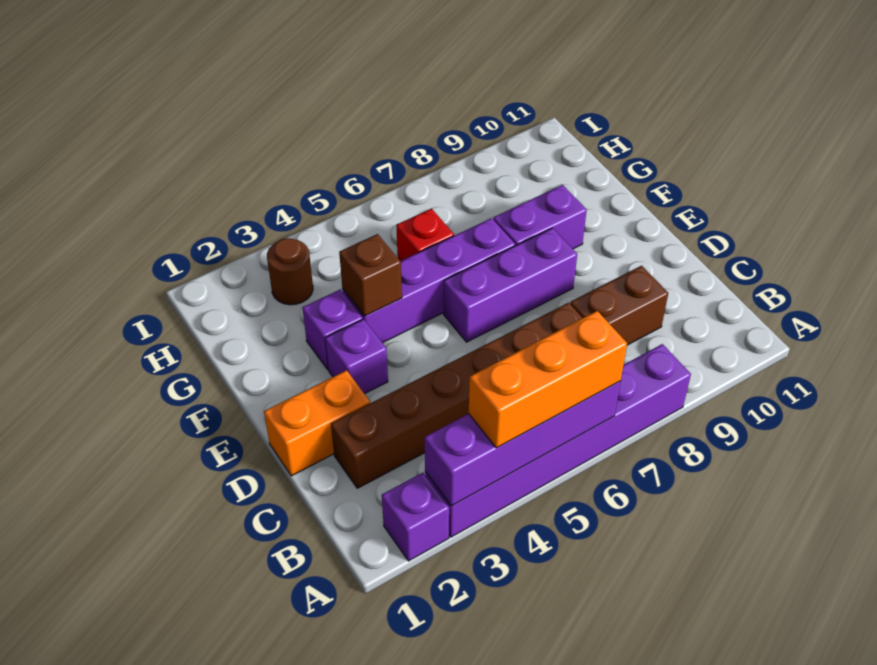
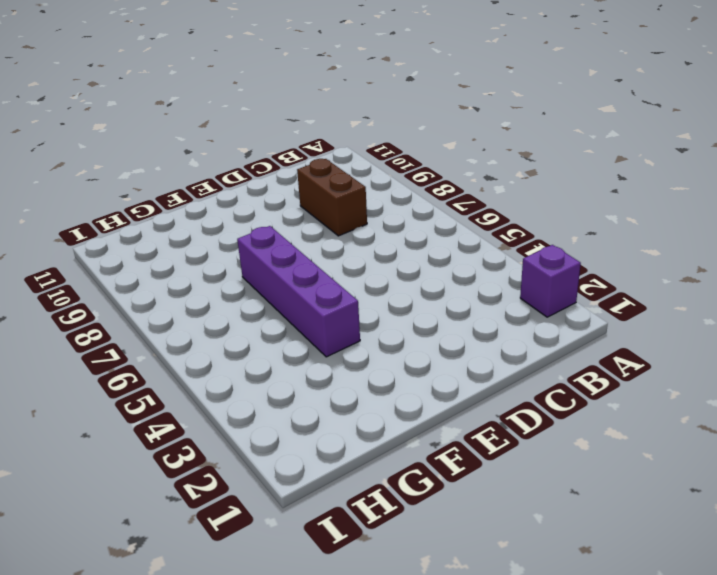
none -> purple 1x6 brick [425,344,691,537]
none -> brown 1x6 brick [331,303,582,488]
none -> orange 1x2 brick [264,370,370,476]

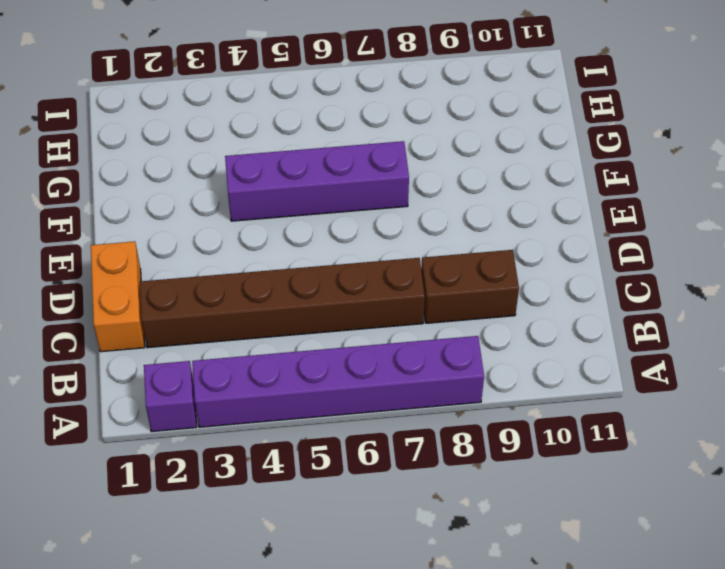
orange 1x2 brick [91,241,145,352] -> orange 1x2 brick turned to [264,370,370,476]
none -> purple 1x1 brick [325,319,388,394]
none -> purple 1x3 brick [443,228,577,342]
none -> purple 1x1 brick [303,289,363,369]

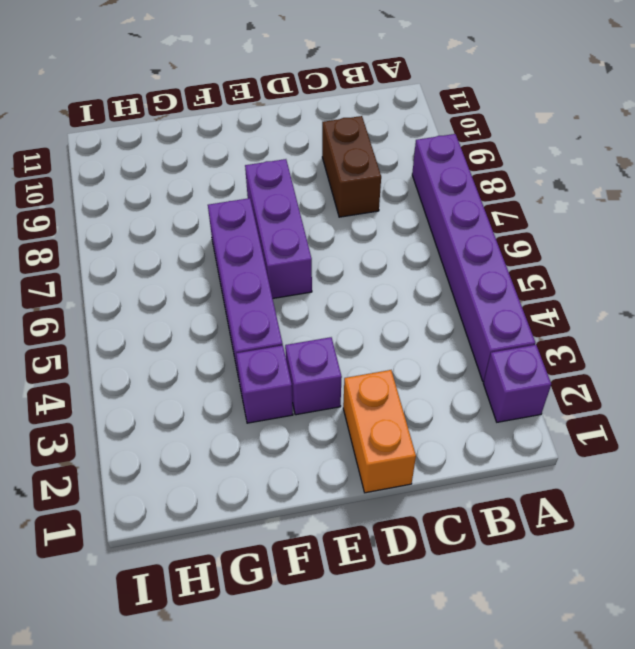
none -> brown 1x6 brick [331,303,582,488]
none -> purple 1x2 brick [493,185,587,249]
none -> red 1x1 brick [396,209,454,261]

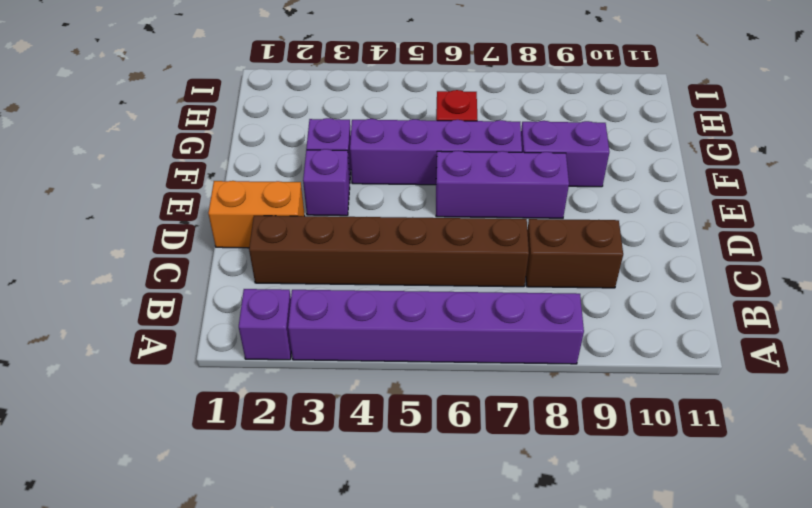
none -> brown 1x1 round brick [267,238,313,305]
none -> purple 1x4 brick [425,381,621,506]
none -> brown 1x1 brick [339,234,402,316]

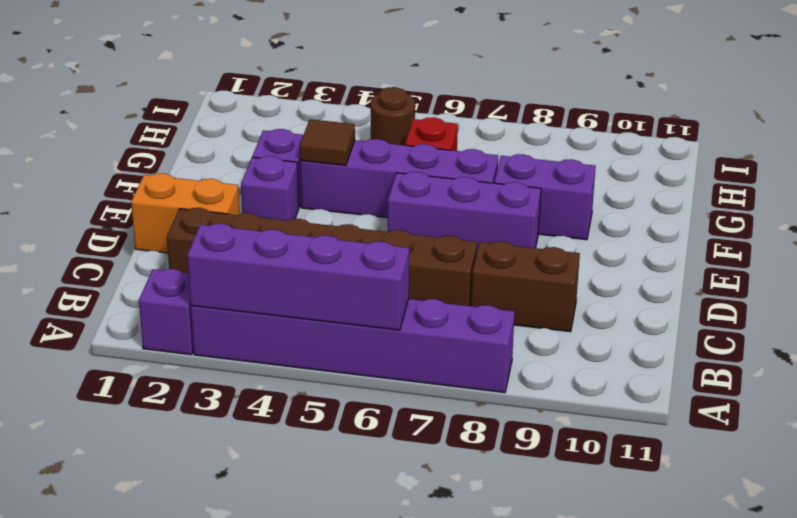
brown 1x1 tile [300,119,355,165] -> brown 1x1 brick [339,234,402,316]
brown 1x1 round brick [371,87,415,145] -> brown 1x1 round brick moved to [267,238,313,305]
none -> orange 1x3 brick [469,311,627,448]

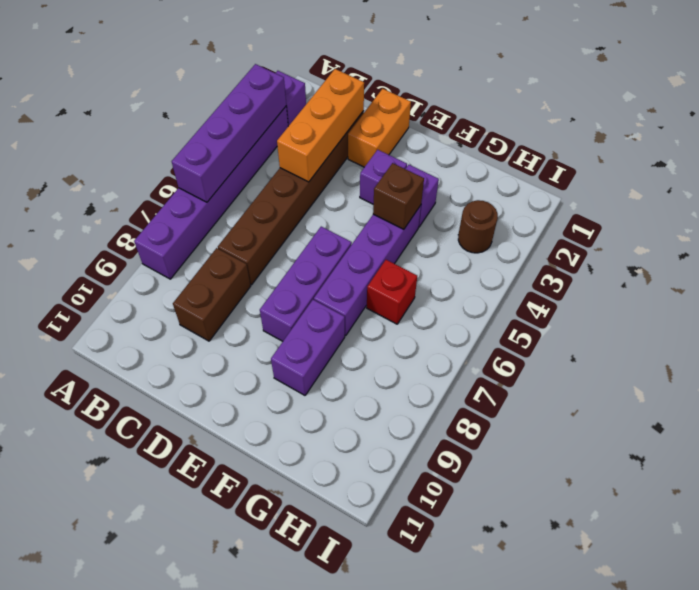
orange 1x3 brick [277,69,364,182] -> orange 1x3 brick moved to [469,311,627,448]

